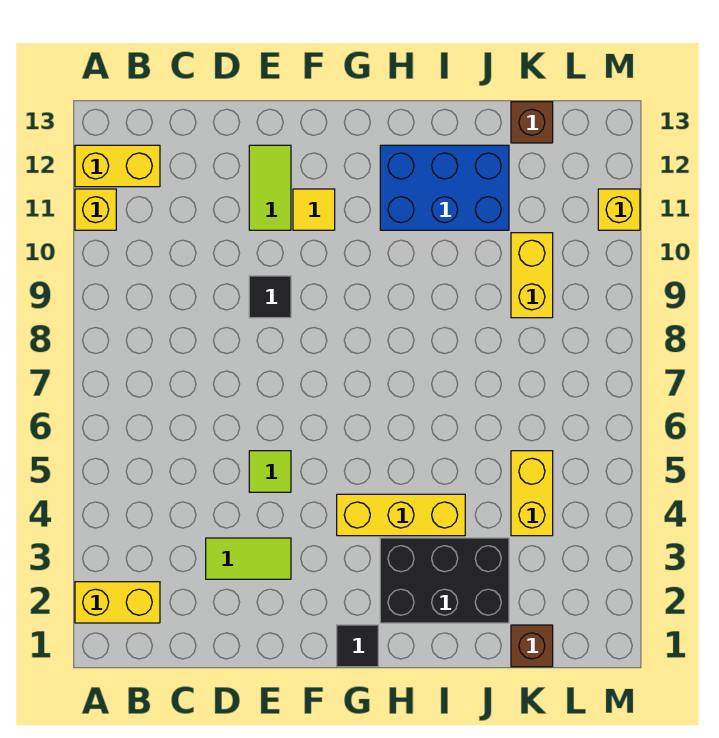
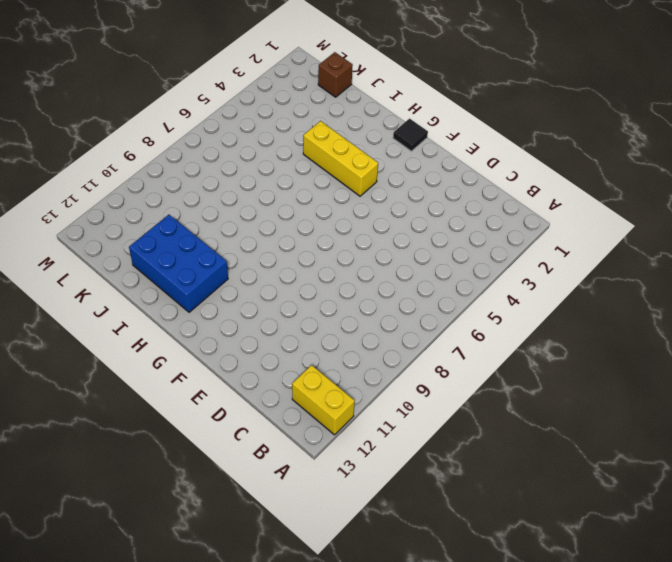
none -> yellow 1x2 brick [75,582,160,623]
none -> yellow 1x1 brick [75,189,116,230]
none -> lime 1x2 tile [206,538,291,579]

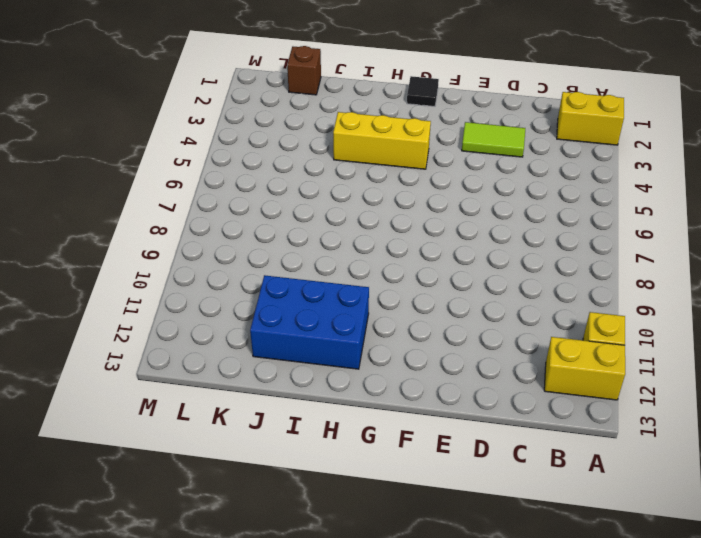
none -> lime 1x1 tile [249,451,291,492]
none -> black 1x1 tile [249,276,291,318]
none -> lime 1x2 tile [249,145,291,230]

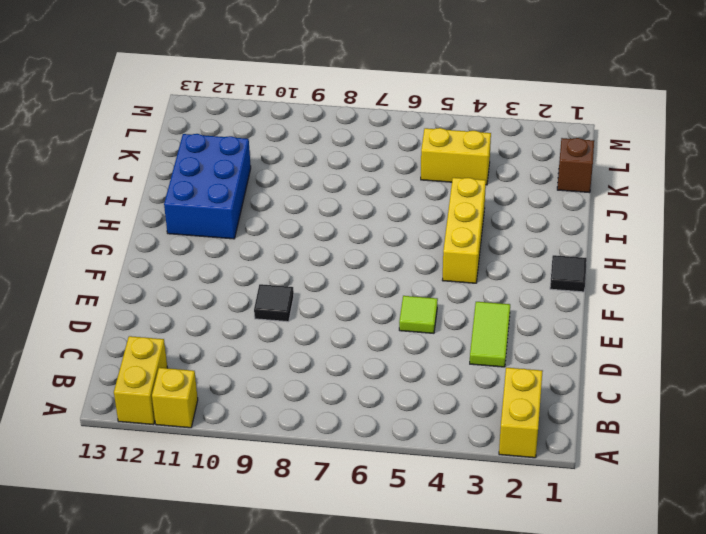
none -> lime 1x2 tile [249,145,291,230]
none -> yellow 1x1 tile [293,189,335,230]
none -> black 2x3 brick [380,538,509,623]

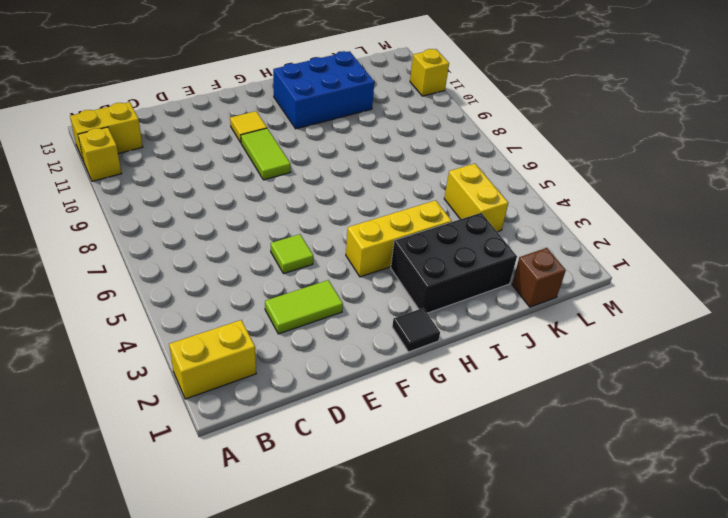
lime 1x2 tile [241,128,291,180] -> lime 1x2 tile moved to [249,145,291,230]
none -> black 1x1 tile [249,276,291,318]
none -> yellow 1x2 brick [511,233,553,318]
none -> brown 1x1 brick [511,102,553,143]

